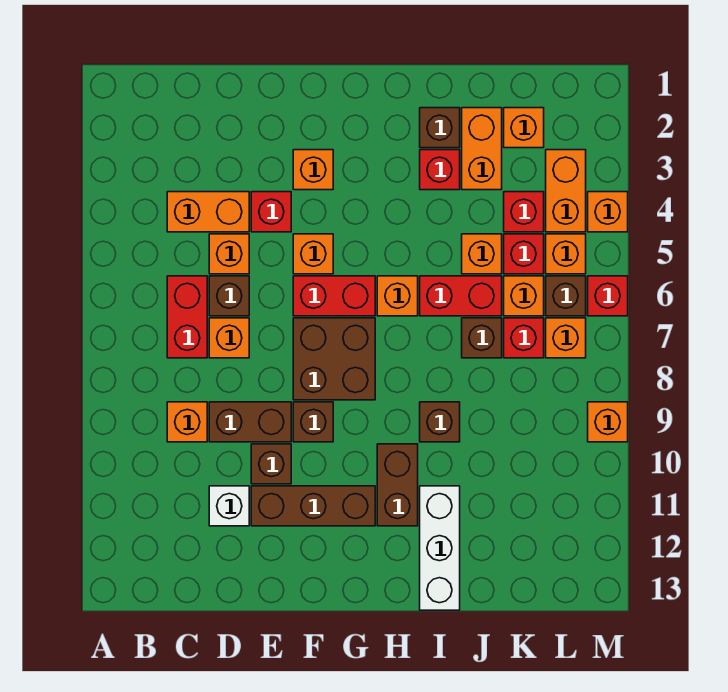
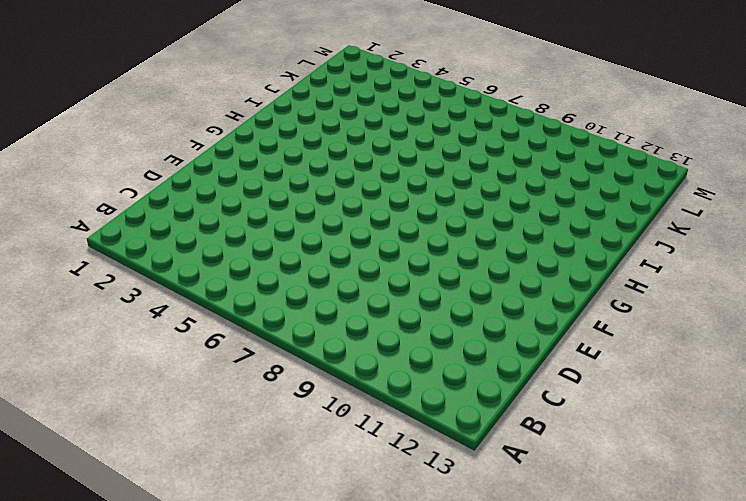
none -> orange 1x2 brick [167,192,249,232]
none -> red 1x2 brick [167,276,207,358]
none -> orange 1x1 brick [167,402,207,442]
none -> orange 1x1 brick [209,234,249,274]

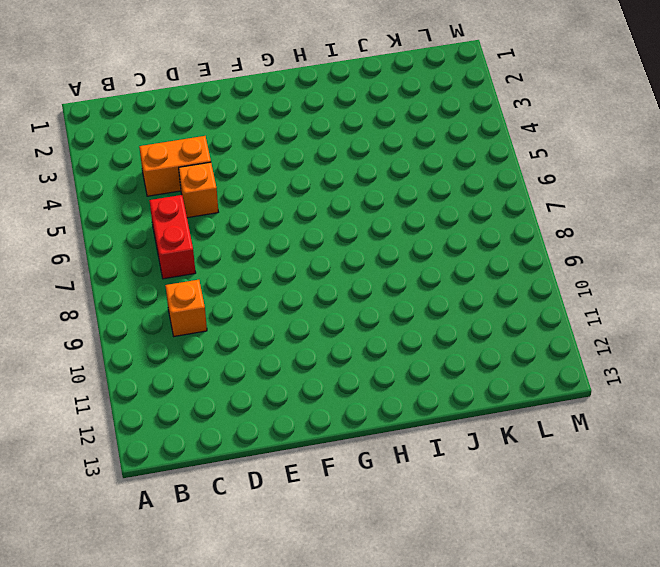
none -> brown 1x1 brick [209,276,249,316]
none -> orange 1x1 brick [209,318,249,358]
none -> brown 1x2 brick [209,402,291,442]
none -> white 1x1 brick [209,486,249,526]

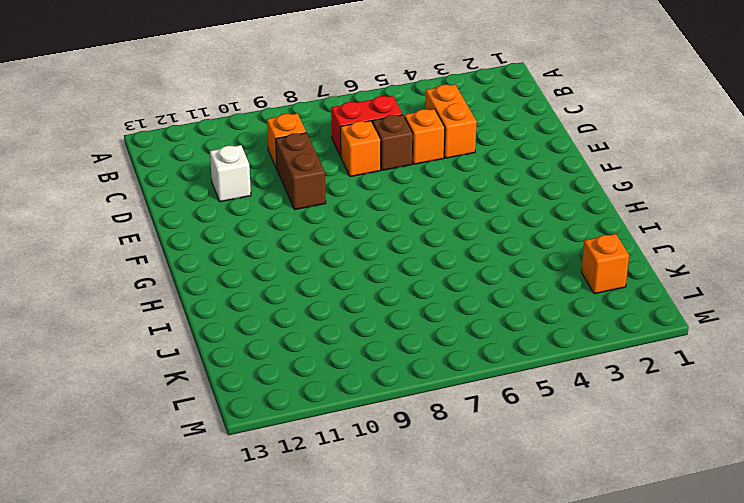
none -> red 1x1 brick [251,192,291,232]
none -> brown 1x1 brick [251,444,291,484]
none -> brown 1x3 brick [251,486,375,526]
none -> orange 1x1 brick [293,150,333,190]

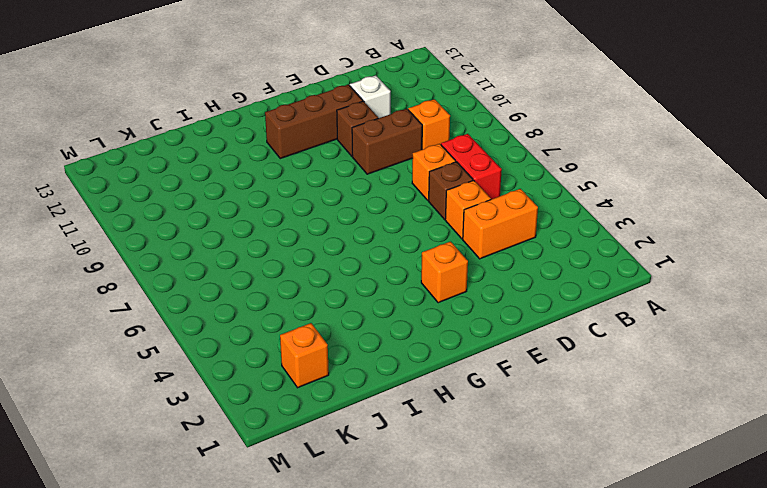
none -> red 1x1 brick [251,192,291,232]
none -> orange 1x1 brick [293,234,333,274]
none -> red 1x2 brick [293,276,375,316]
none -> brown 2x2 brick [293,318,375,400]

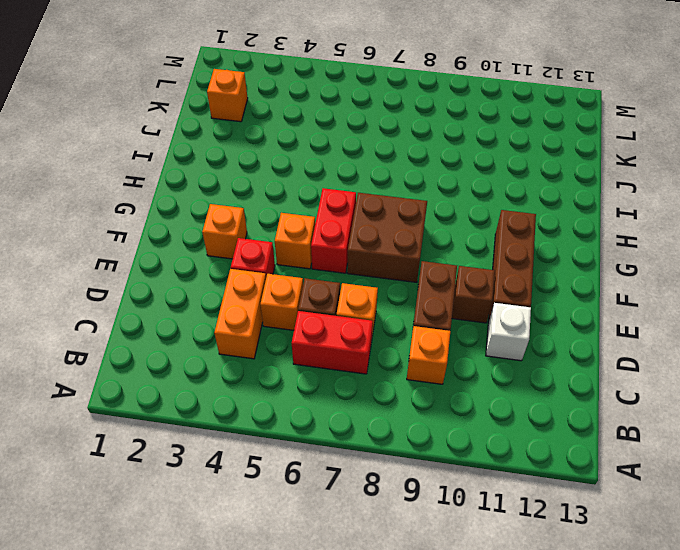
none -> brown 1x1 brick [293,402,333,442]
none -> orange 1x1 brick [377,276,418,316]
none -> brown 1x2 brick [377,444,418,526]
none -> brown 1x1 brick [420,108,460,148]

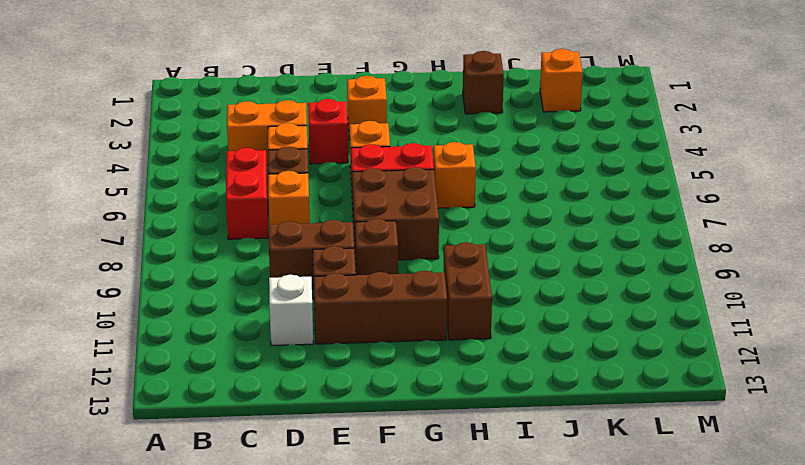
none -> orange 1x1 brick [167,402,207,442]
none -> red 1x1 brick [420,150,460,190]
none -> red 1x2 brick [420,276,502,316]
none -> brown 1x1 brick [420,402,460,442]

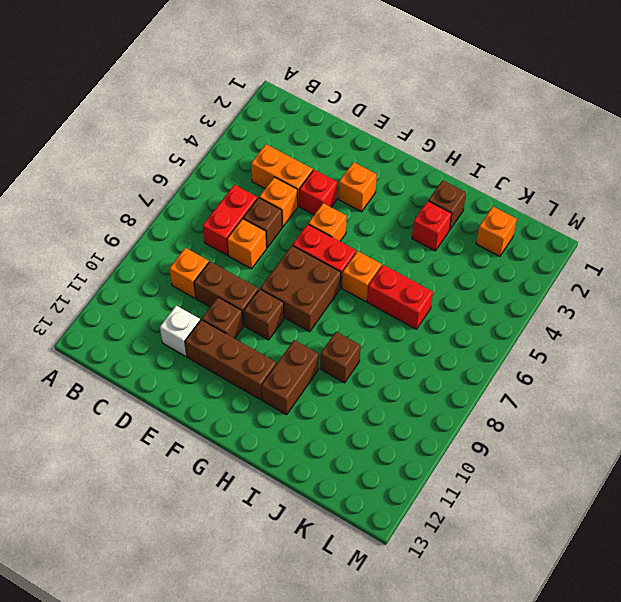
none -> white 1x3 brick [420,486,460,610]
none -> orange 1x2 brick [462,108,502,190]
none -> orange 1x1 brick [462,234,502,274]
none -> brown 1x1 brick [462,318,502,358]

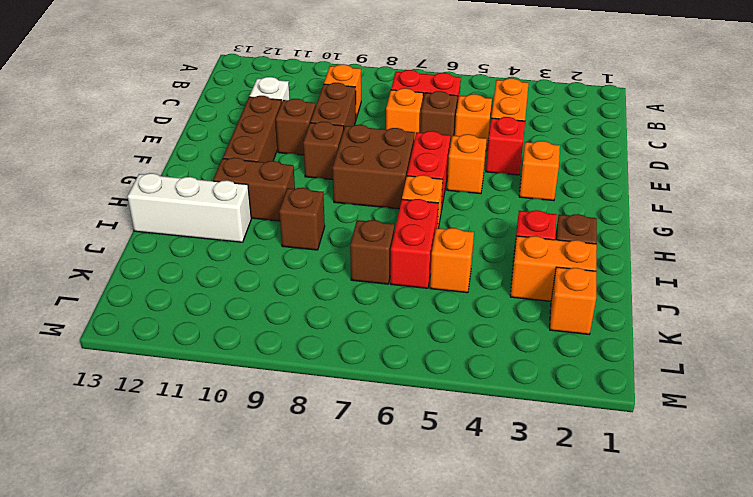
none -> red 1x1 brick [504,192,544,232]
none -> red 1x1 brick [504,234,544,274]
none -> orange 1x1 brick [504,276,544,316]
none -> red 1x1 brick [504,318,544,358]

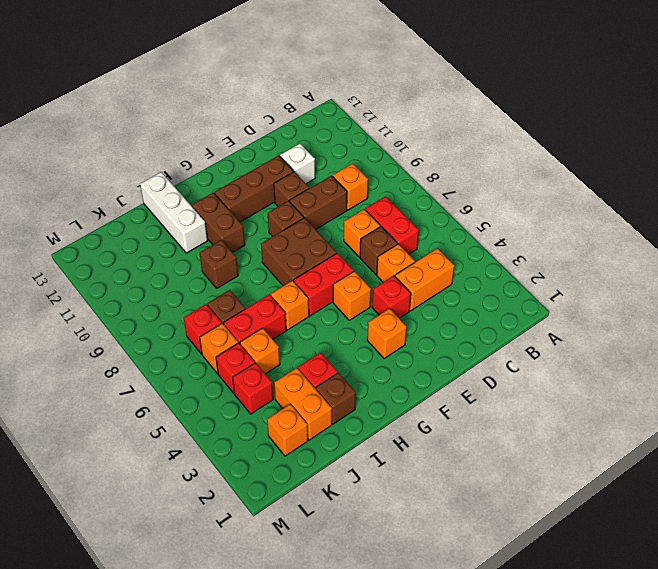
none -> orange 1x2 brick [546,150,586,232]
none -> orange 1x1 brick [546,234,586,274]
none -> brown 1x1 brick [546,276,586,316]
none -> orange 1x1 brick [546,318,586,358]

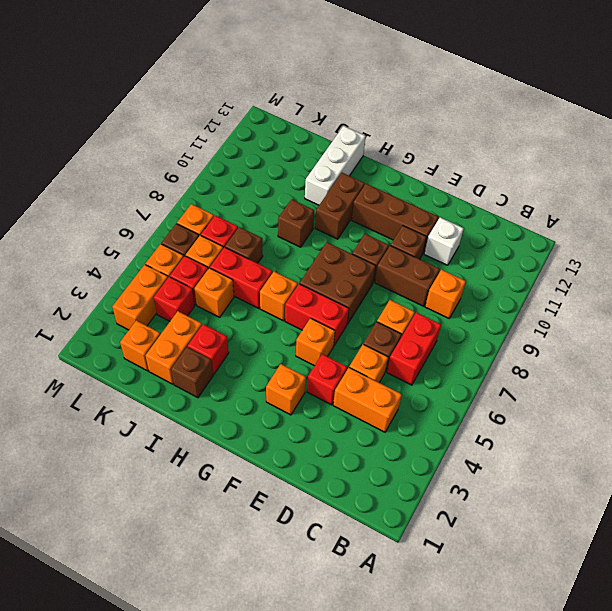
none -> orange 1x1 brick [588,192,628,232]
none -> red 1x1 brick [588,276,628,316]
none -> orange 1x1 brick [588,402,628,442]

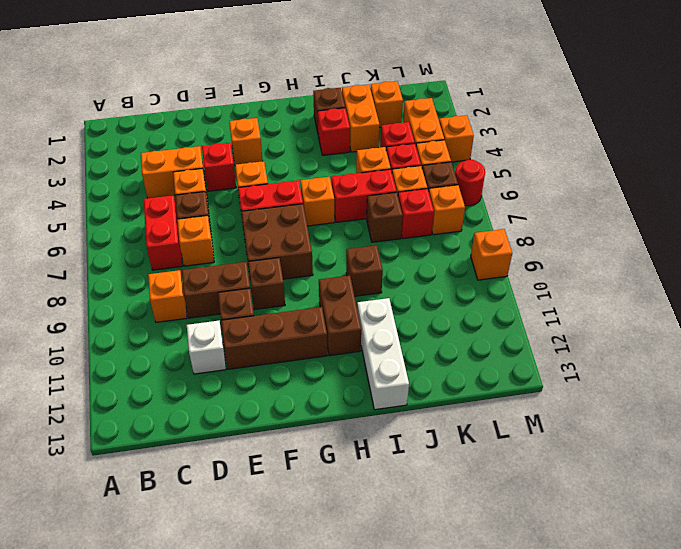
red 1x1 round brick [455,159,485,206] -> red 1x1 brick [588,276,628,316]

